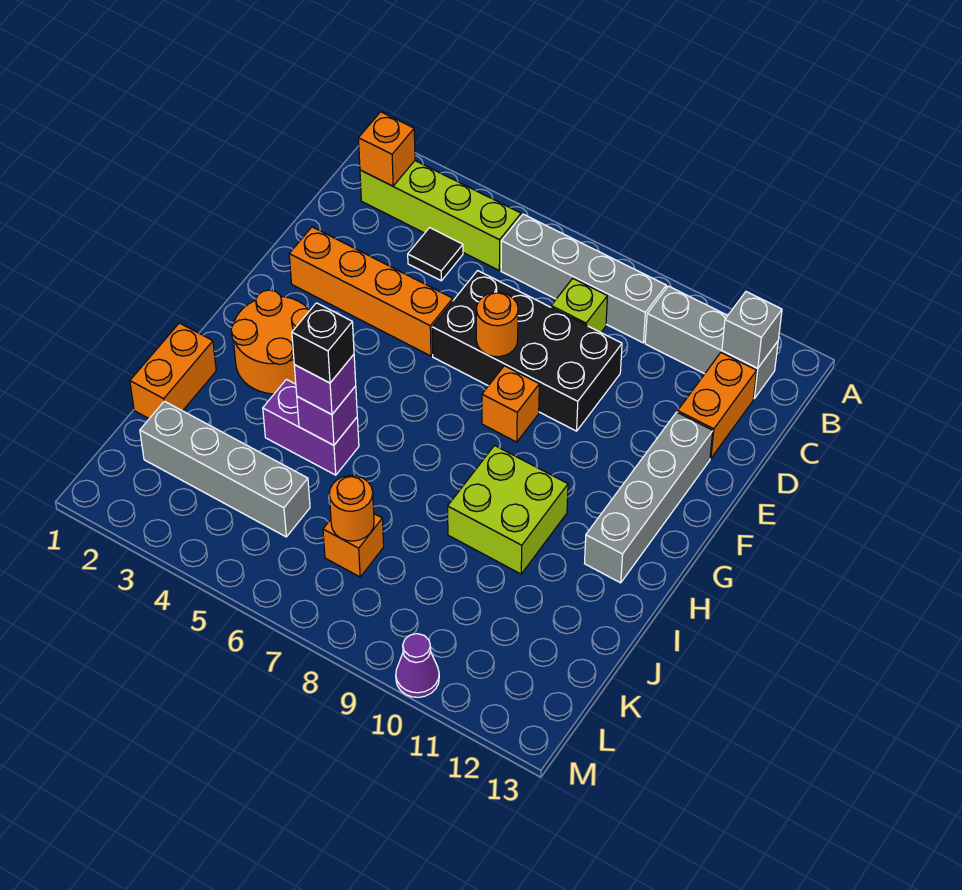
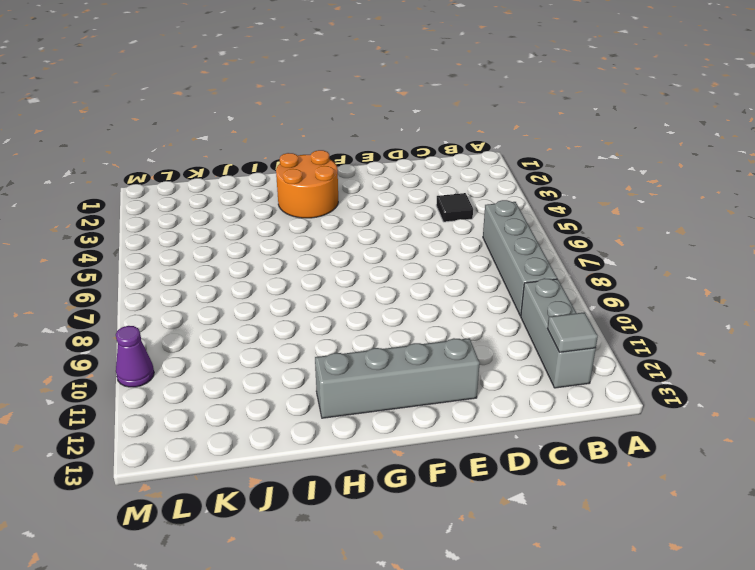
grey 1x1 tile [547,312,598,352] -> grey 1x1 brick [722,292,782,368]
none -> lime 1x4 brick [360,161,521,270]
none -> lime 1x1 brick [551,279,607,332]
none -> orange 1x2 brick [678,353,757,459]

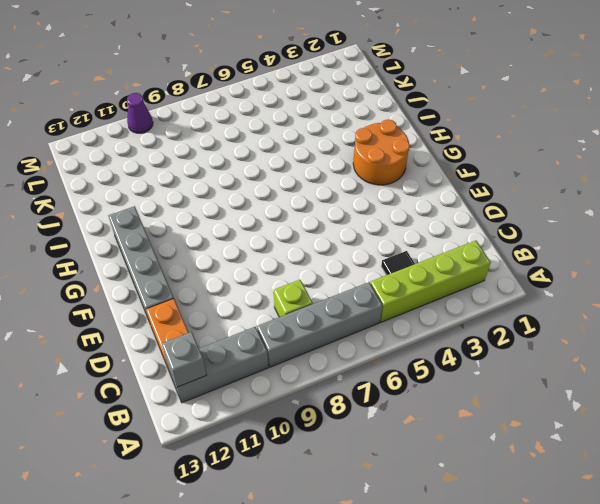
none -> black 2x4 brick [432,271,622,431]
none -> orange 1x4 brick [289,227,453,356]
none -> orange 1x1 brick [482,366,539,442]

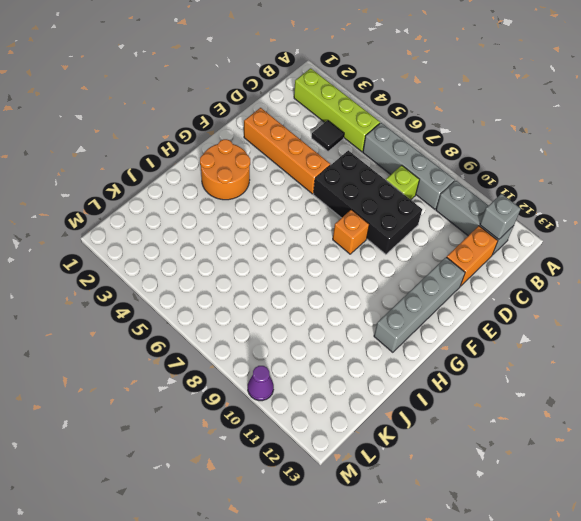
none -> lime 2x2 brick [448,446,568,574]
none -> orange 1x2 brick [130,323,216,419]
none -> purple 1x2 brick [263,380,359,475]

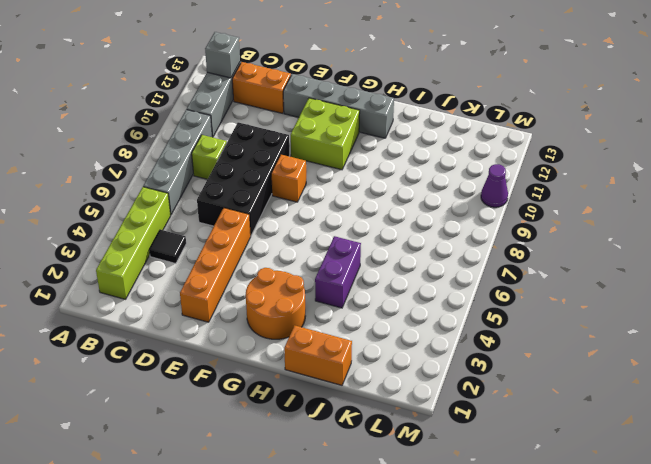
lime 2x2 brick [291,98,360,170] -> lime 2x2 brick moved to [448,446,568,574]
none -> grey 1x4 brick [140,401,310,537]
none -> orange 1x1 brick [323,514,384,577]
none -> orange 1x1 brick [359,112,415,186]

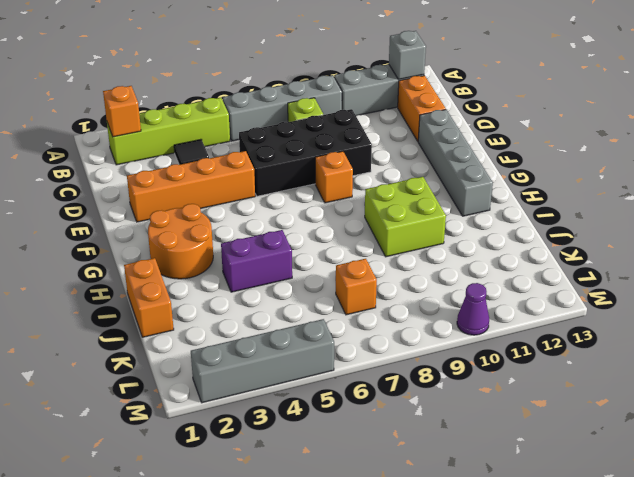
grey 1x4 brick [191,319,334,403] -> grey 1x4 brick moved to [140,401,310,537]
none -> orange 1x1 round brick [476,292,518,357]
none -> purple 1x1 brick [297,386,357,445]
none -> orange 1x1 round brick [329,475,374,541]

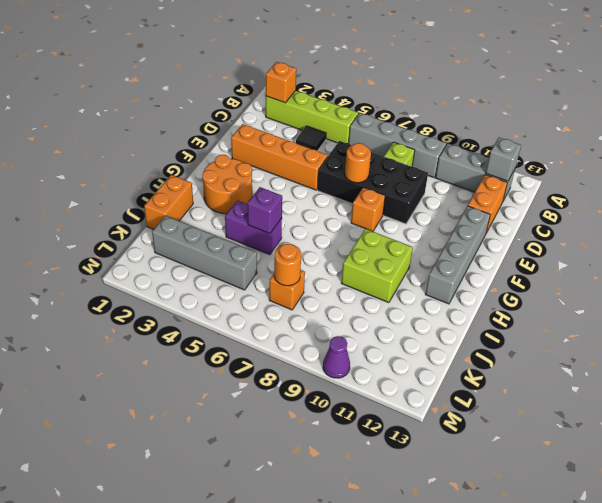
none -> purple 1x1 brick [294,355,356,415]
none -> black 1x1 brick [292,303,354,383]

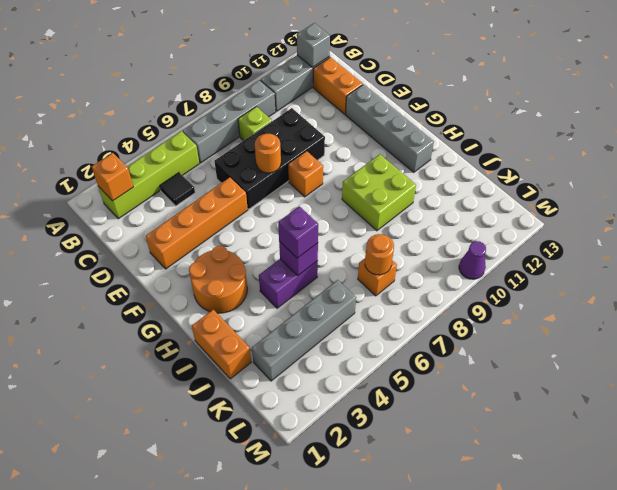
none -> black 1x1 brick [292,303,354,383]

